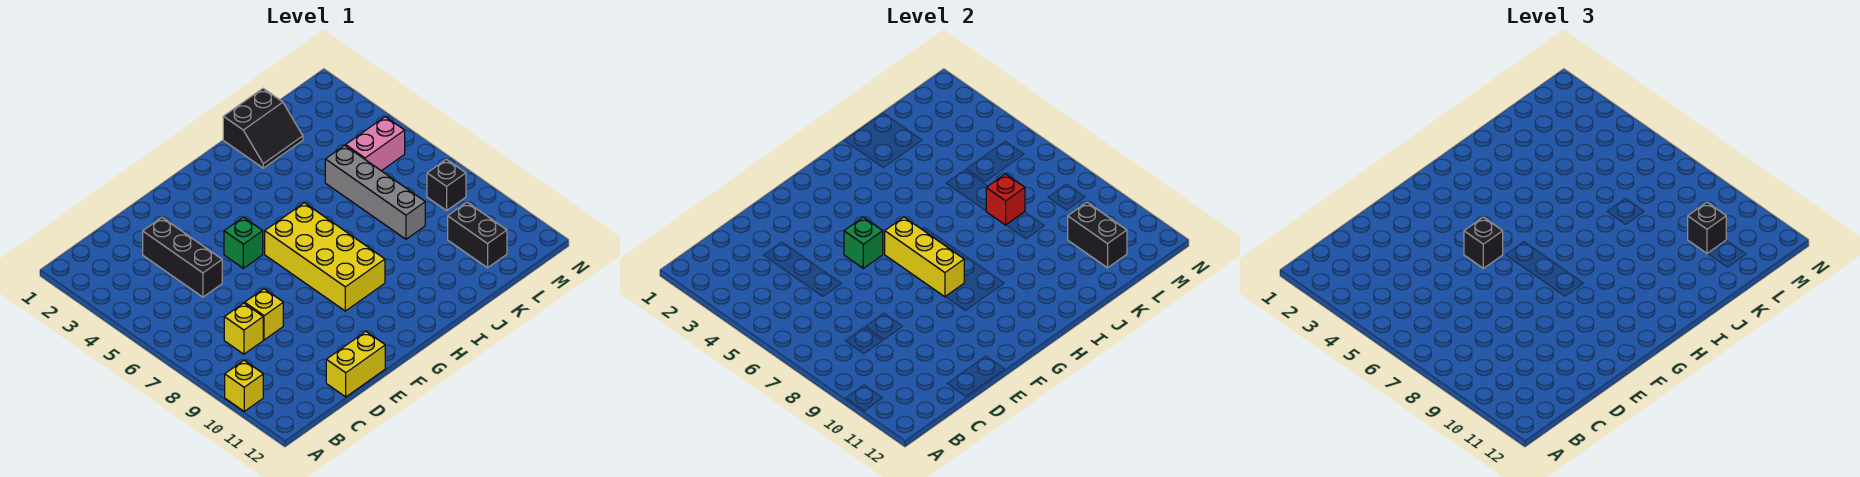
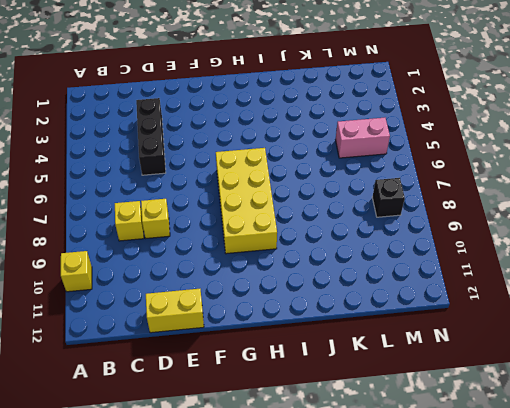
none -> green 1x1 brick [224,217,263,268]
none -> black 2x2 slope [223,89,303,168]
none -> grey 1x4 brick [325,145,425,239]

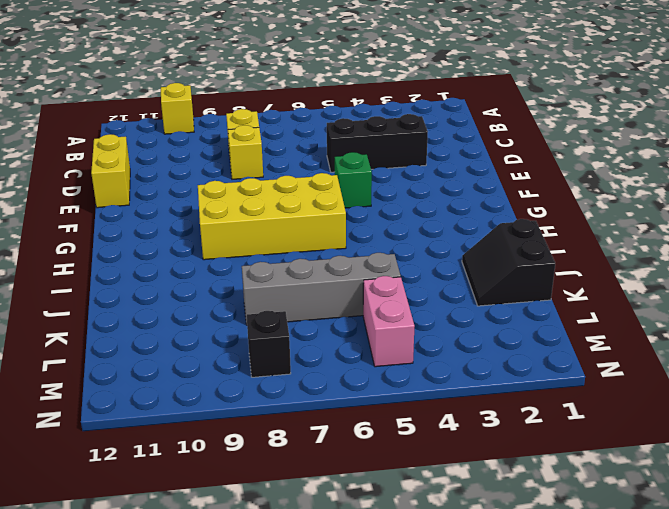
none -> black 1x2 brick [448,203,507,268]
none -> green 1x1 brick [844,217,883,268]
none -> yellow 1x3 brick [885,217,964,297]

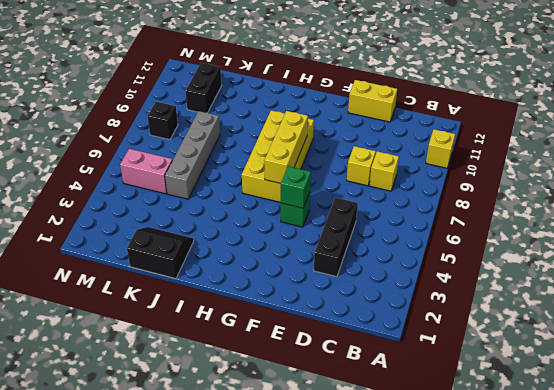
none -> red 1x1 brick [986,174,1025,225]
none -> black 1x2 brick [1068,203,1127,268]
none -> black 1x1 brick [1464,217,1503,268]

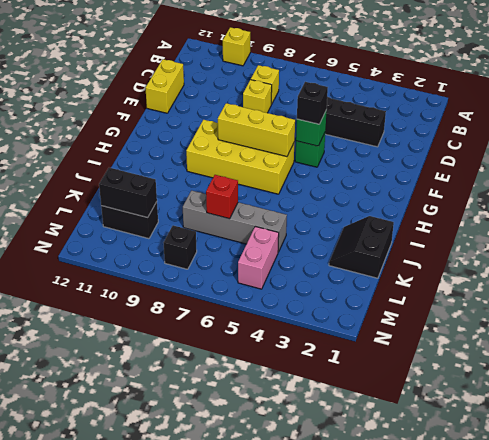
none -> black 1x1 brick [1688,203,1726,253]

